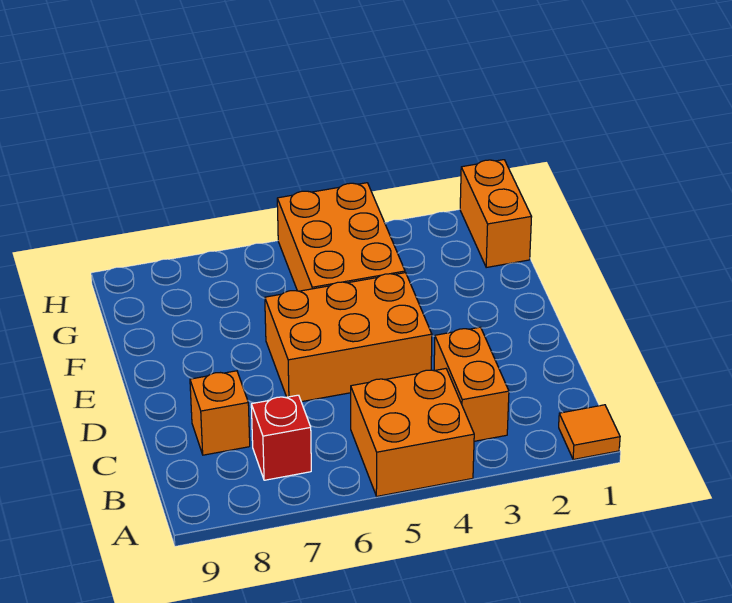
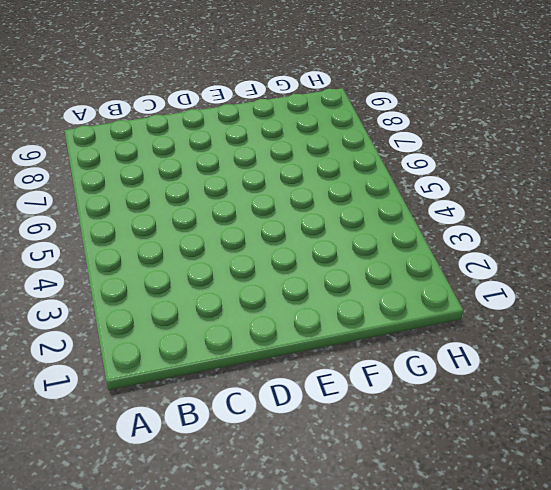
none -> orange 1x1 tile [559,405,620,460]
none -> orange 2x2 brick [351,369,474,496]

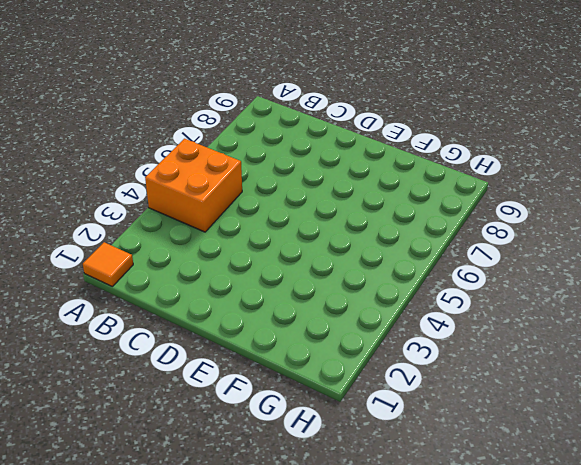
none -> orange 1x2 brick [434,327,509,441]
none -> red 1x1 brick [251,395,311,480]

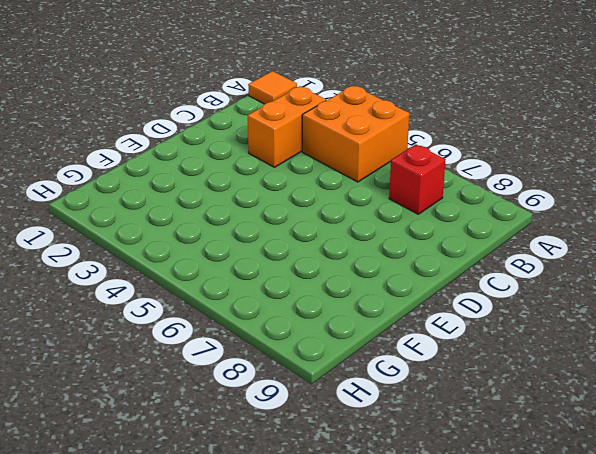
none -> orange 1x1 brick [190,371,250,455]
none -> orange 2x3 brick [265,273,432,402]

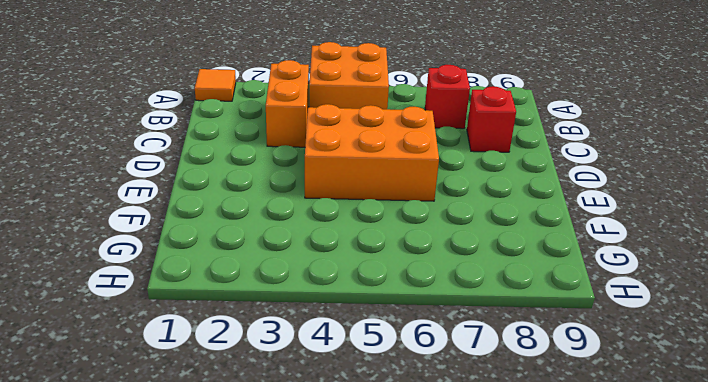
red 1x1 brick [467,86,516,152] -> orange 1x1 brick [190,371,250,455]
none -> orange 2x3 brick [277,183,405,291]
none -> orange 1x2 brick [460,160,532,267]

